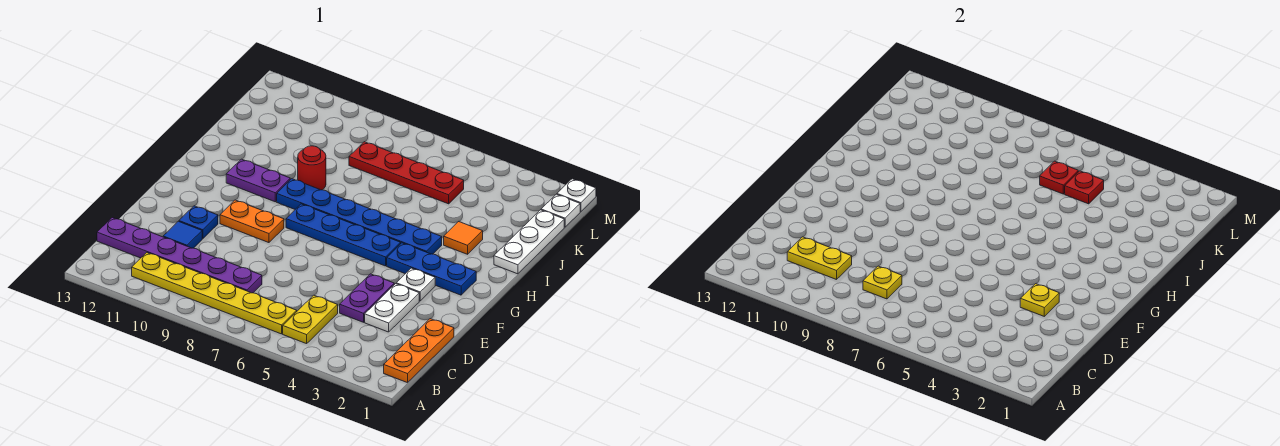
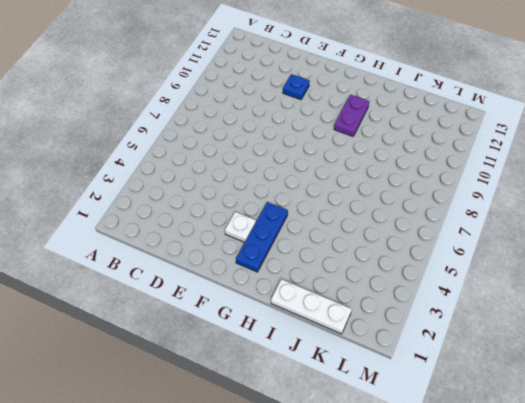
none -> orange 1x3 plate [384,319,454,383]
none -> yellow 1x2 plate [283,295,338,344]
none -> yellow 1x6 plate [132,253,297,334]

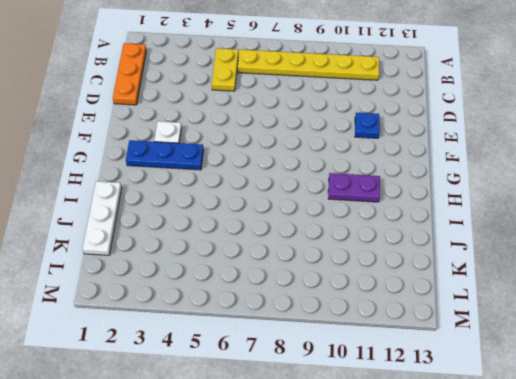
none -> purple 1x6 plate [97,218,262,293]
none -> white 1x2 plate [365,284,419,332]
none -> purple 1x2 plate [340,274,394,322]

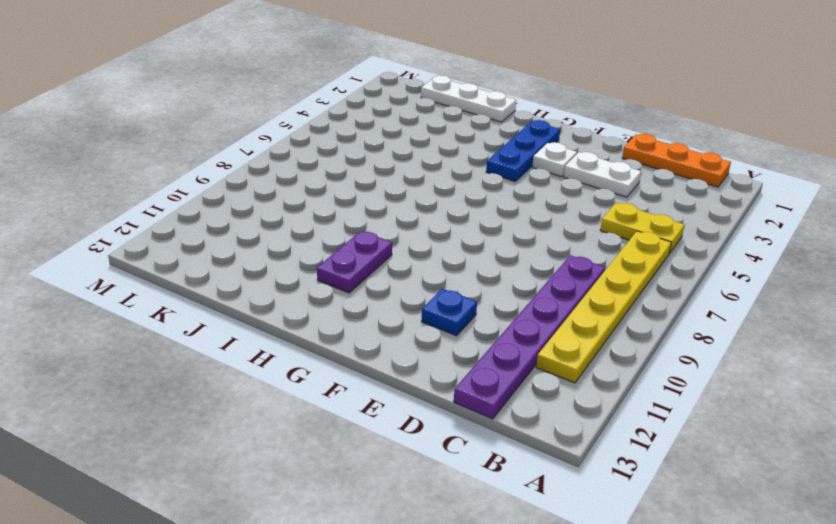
none -> purple 1x2 plate [340,274,394,322]
none -> blue 1x1 tile [163,221,202,248]
none -> orange 1x2 plate [220,200,284,243]

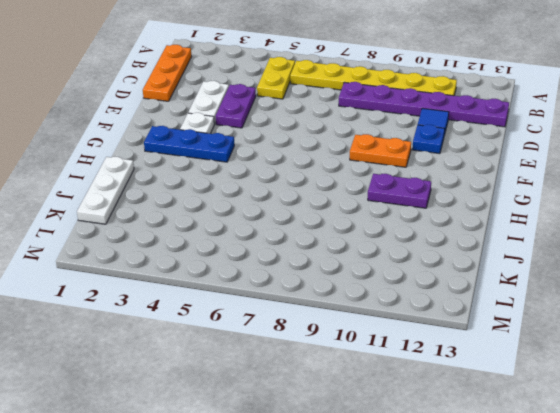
none -> blue 1x4 plate [286,204,401,266]
none -> blue 1x6 plate [277,179,442,254]
none -> orange 1x1 tile [444,221,483,254]

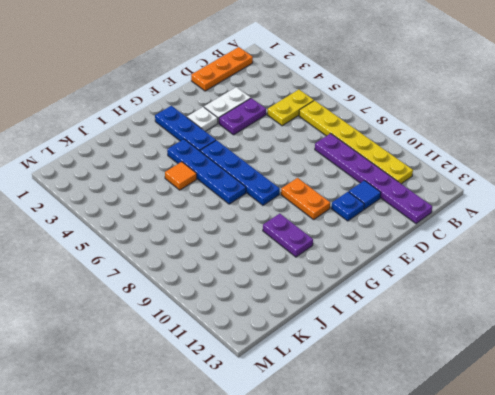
blue 1x4 plate [167,139,246,204] -> blue 1x6 plate [277,179,442,254]
orange 1x1 tile [165,162,197,190] -> orange 1x1 tile moved to [444,221,483,254]
none -> white 1x3 plate [494,210,564,274]
none -> red 1x1 round brick [298,146,326,190]
none -> red 1x4 plate [349,142,464,204]

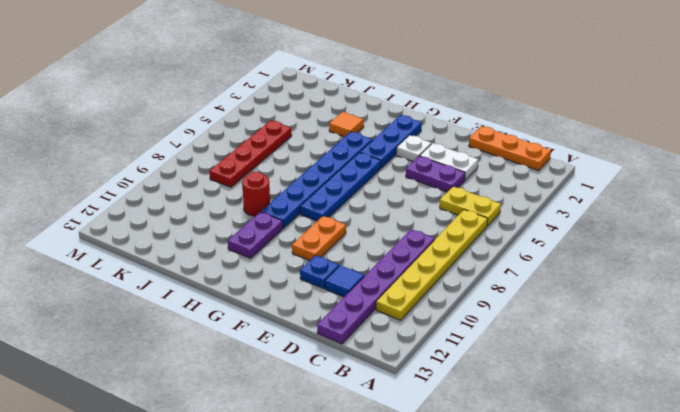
none -> white 1x3 plate [494,210,564,274]
none -> white 1x1 plate [541,194,580,227]
none -> white 1x1 plate [557,179,596,212]

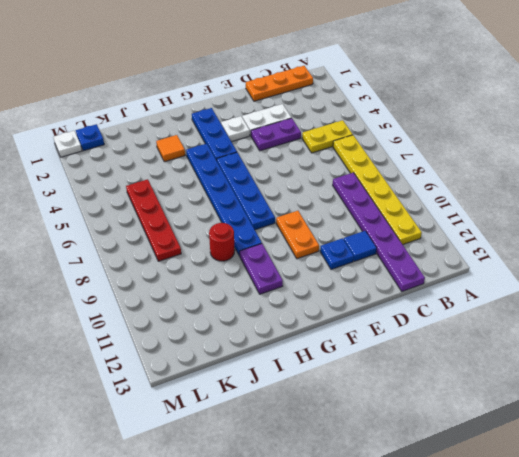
blue 1x1 plate [76,124,104,151] -> white 1x1 plate [541,194,580,227]
none -> white 1x3 plate [494,210,564,274]
none -> yellow 1x1 plate [863,266,902,299]
none -> yellow 1x2 plate [787,237,852,280]

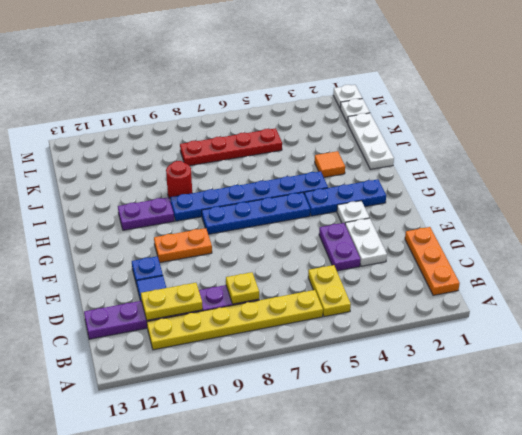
none -> yellow 1x1 plate [1020,284,1059,316]
none -> red 1x1 plate [1065,171,1104,204]
none -> red 1x1 plate [1040,161,1078,194]

